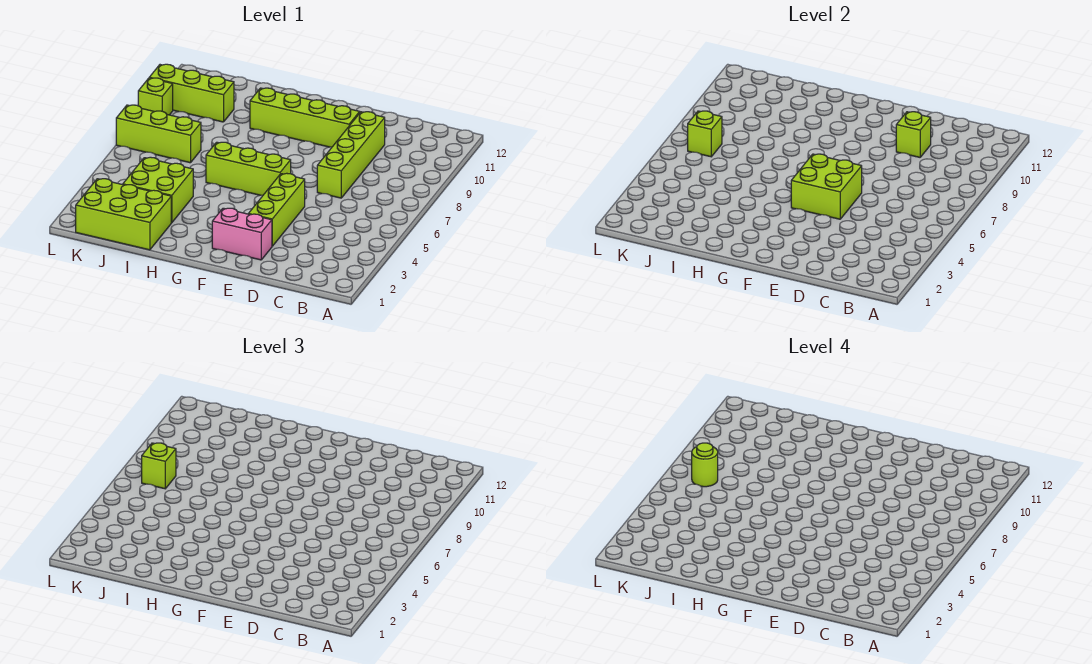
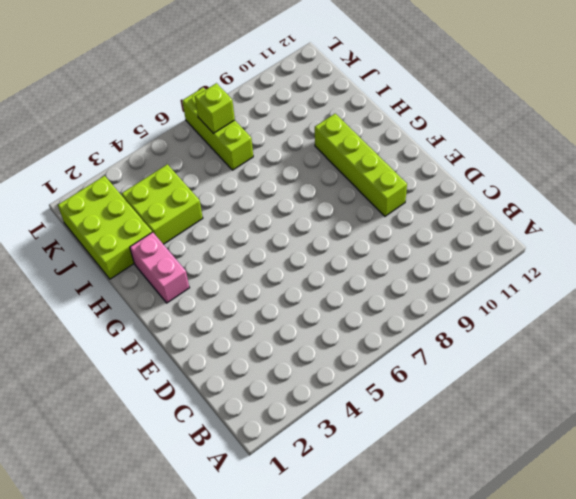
pink 1x2 brick [130,232,189,303] -> pink 1x2 brick moved to [212,208,272,260]
none -> lime 1x4 brick [317,112,385,198]
none -> lime 1x3 brick [249,173,305,246]
none -> lime 1x3 brick [206,142,291,195]

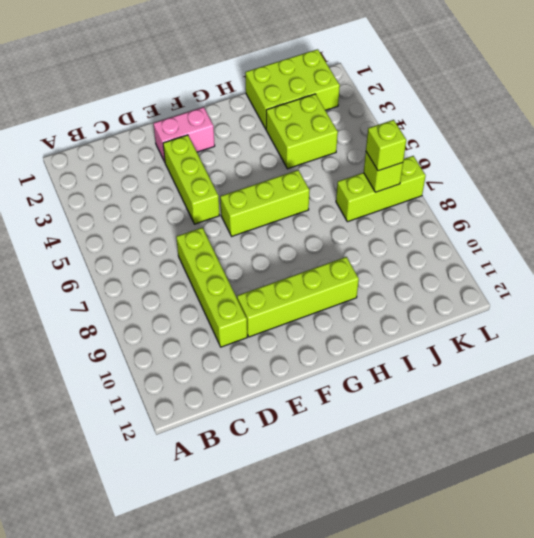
none -> lime 1x3 brick [149,64,234,122]
none -> lime 1x1 brick [138,78,173,115]
none -> lime 1x1 brick [896,112,931,157]

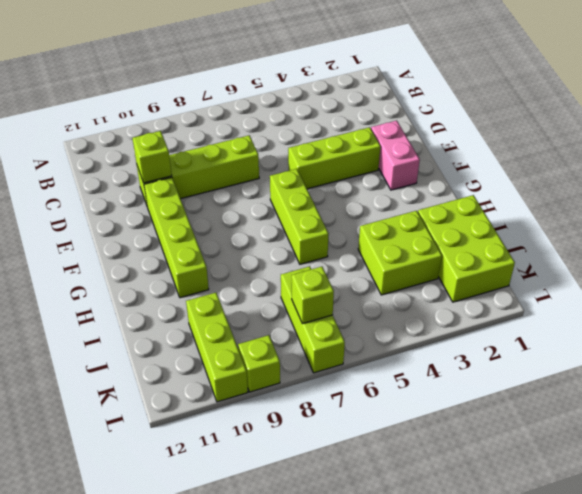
none -> lime 2x2 brick [791,154,862,219]
none -> lime 1x1 brick [142,443,176,489]
none -> lime 1x1 round brick [692,443,718,487]

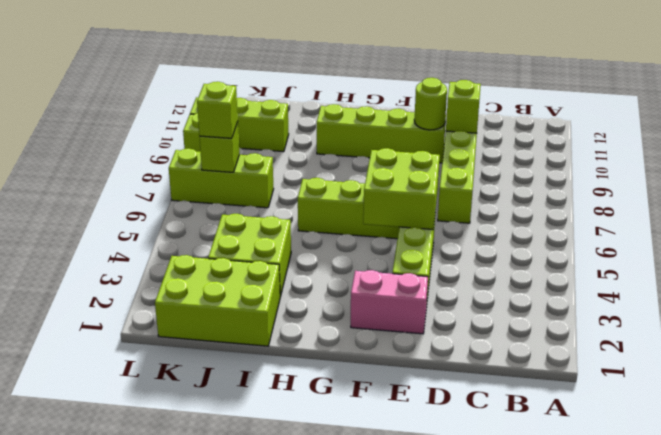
lime 1x1 round brick [414,78,447,130] -> lime 1x1 round brick moved to [692,443,718,487]

